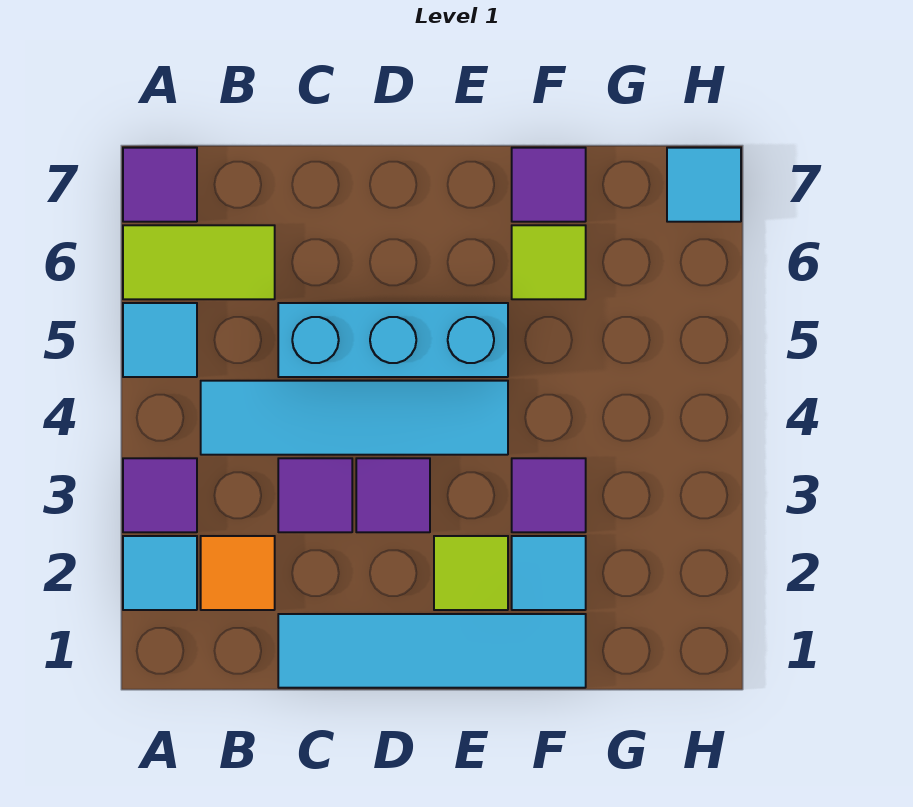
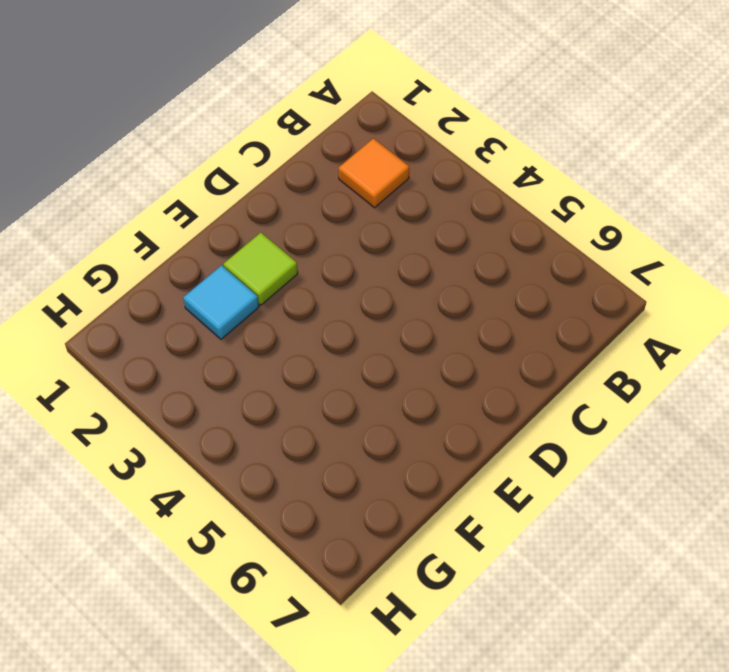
none -> cyan 1x1 tile [123,536,197,610]
none -> purple 1x1 tile [123,458,197,532]
none -> cyan 1x1 tile [123,303,197,377]

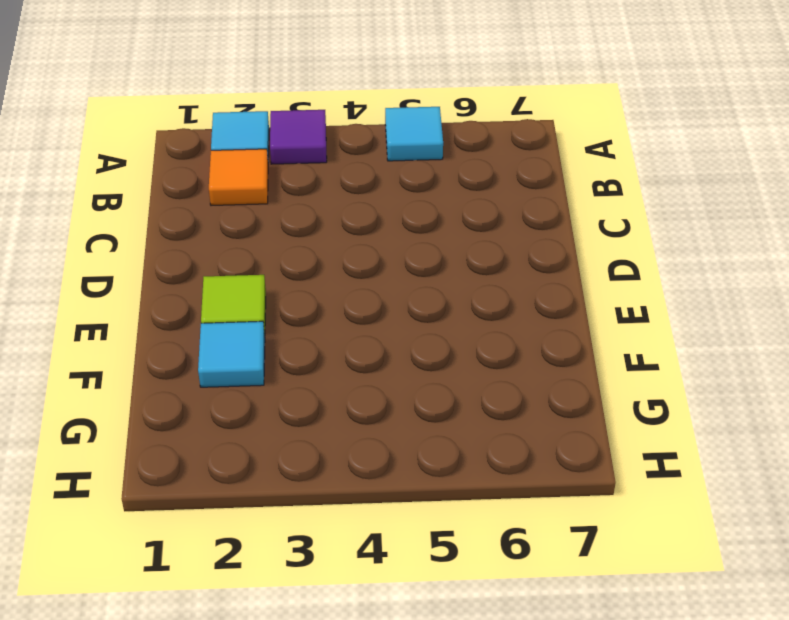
none -> lime 1x2 tile [123,225,275,299]
none -> purple 1x1 tile [123,148,197,222]
none -> cyan 1x4 tile [201,381,508,455]

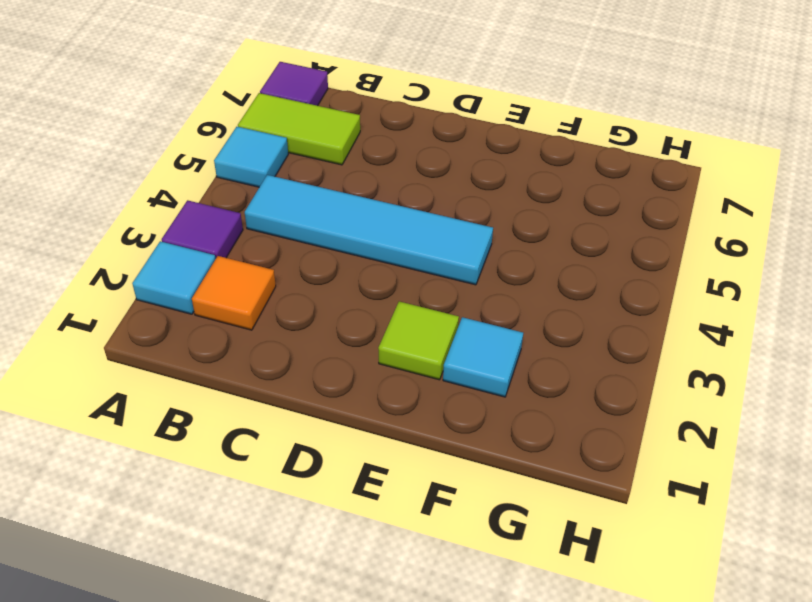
none -> cyan 1x4 tile [278,614,586,688]
none -> purple 1x1 tile [278,458,352,532]
none -> cyan 1x3 brick [278,303,508,377]

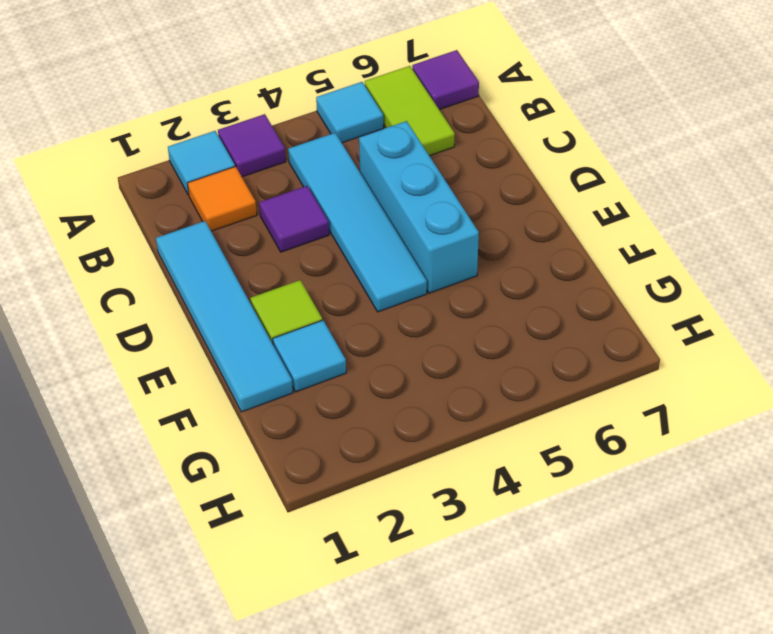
none -> purple 1x1 tile [356,458,430,532]
none -> purple 1x1 tile [512,458,586,532]
none -> lime 1x1 tile [512,225,586,299]

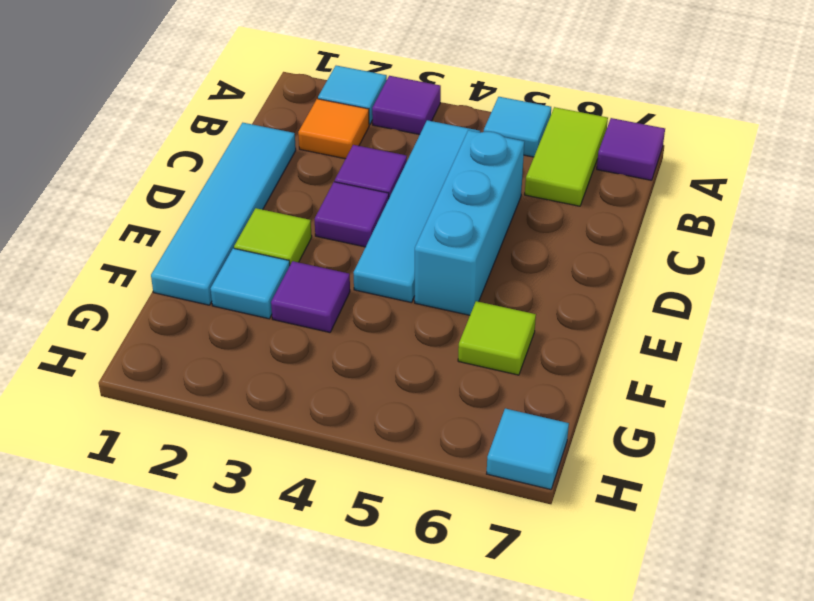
none -> purple 1x1 tile [512,148,586,222]

